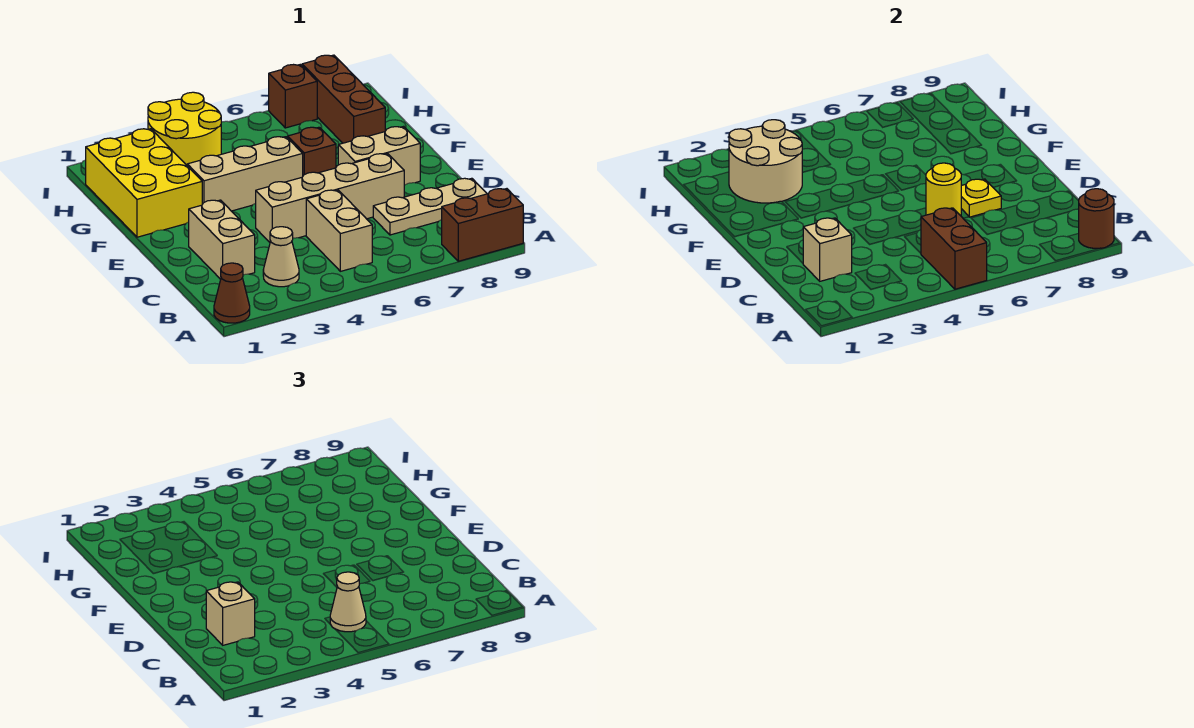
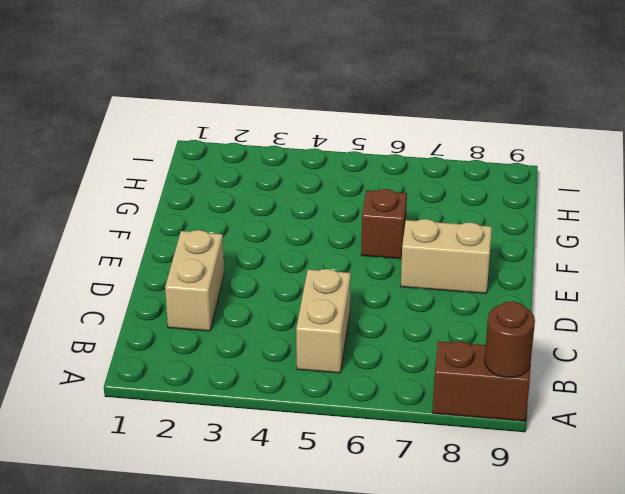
none -> brown 1x1 cone [214,263,250,323]
none -> tan 1x1 cone [263,227,299,287]
none -> tan 1x3 plate [373,178,487,235]

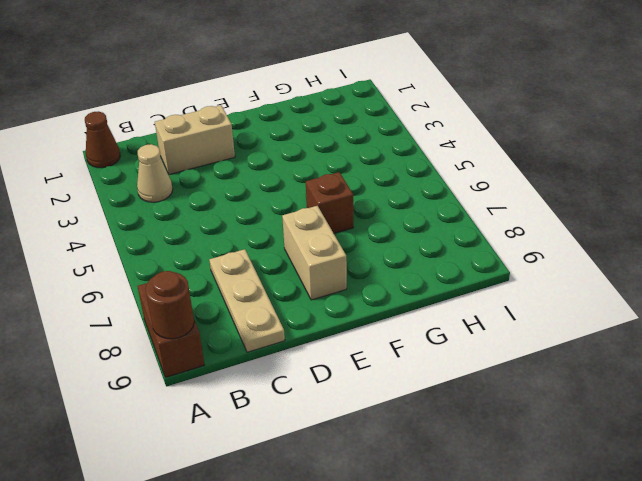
none -> tan 1x2 brick [306,190,372,271]
none -> tan 1x4 brick [256,154,404,242]
none -> yellow 2x3 brick [86,129,202,237]

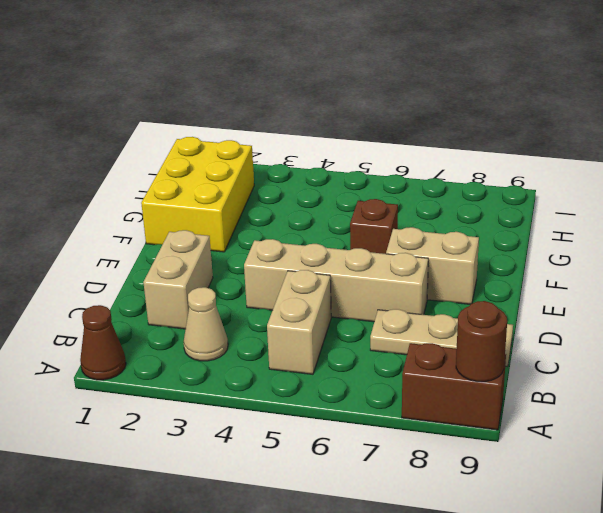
none -> tan 1x3 brick [187,137,303,211]
none -> brown 1x3 brick [302,55,385,143]
none -> yellow 2x2 round brick [148,92,221,165]

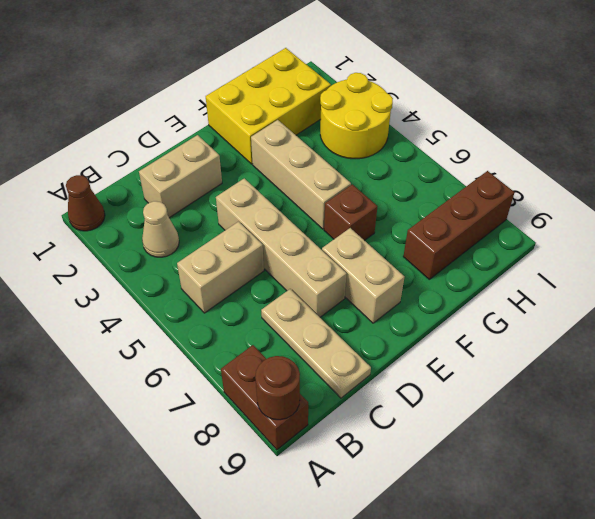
none -> brown 1x1 brick [269,64,317,128]
none -> brown 1x2 brick [921,208,987,289]
none -> tan 1x1 brick [803,218,852,281]

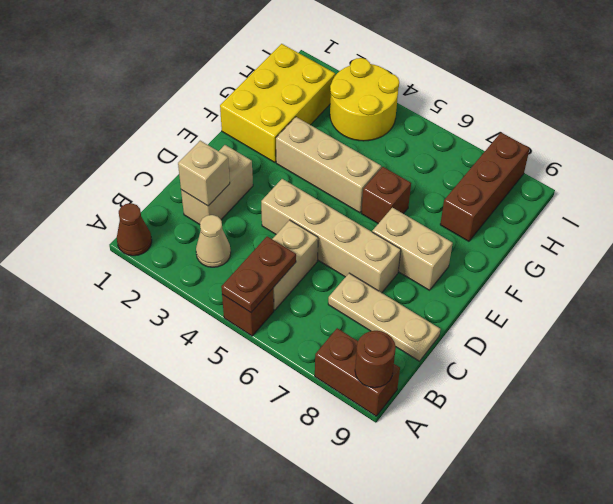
brown 1x1 brick [222,289,274,336] -> brown 1x1 brick moved to [269,64,317,128]
brown 1x2 plate [221,236,296,313] -> brown 1x2 brick [921,208,987,289]
none -> yellow 1x1 round brick [926,163,961,216]
none -> yellow 1x1 plate [961,179,1001,217]
none -> tan 2x2 round brick [729,120,802,203]

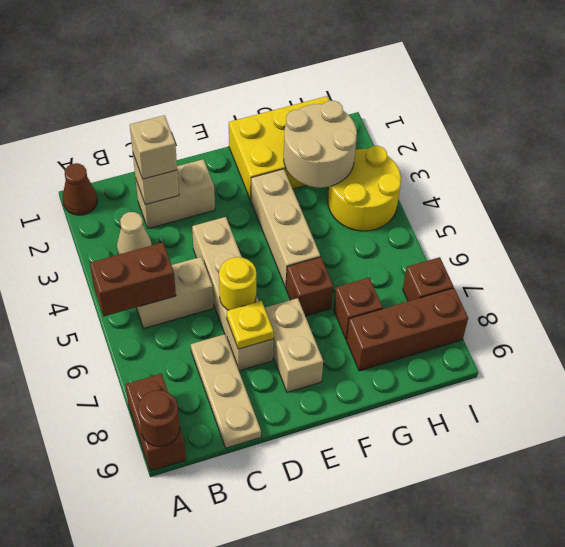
brown 1x1 brick [333,278,383,339] -> none
none -> tan 1x1 cone [330,572,366,632]

